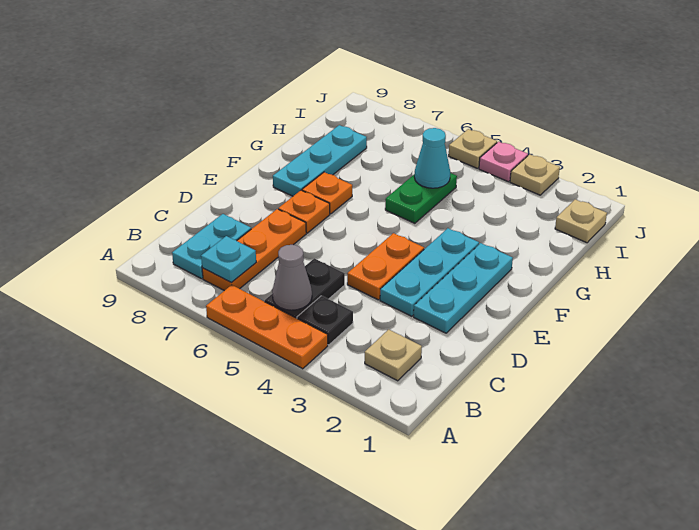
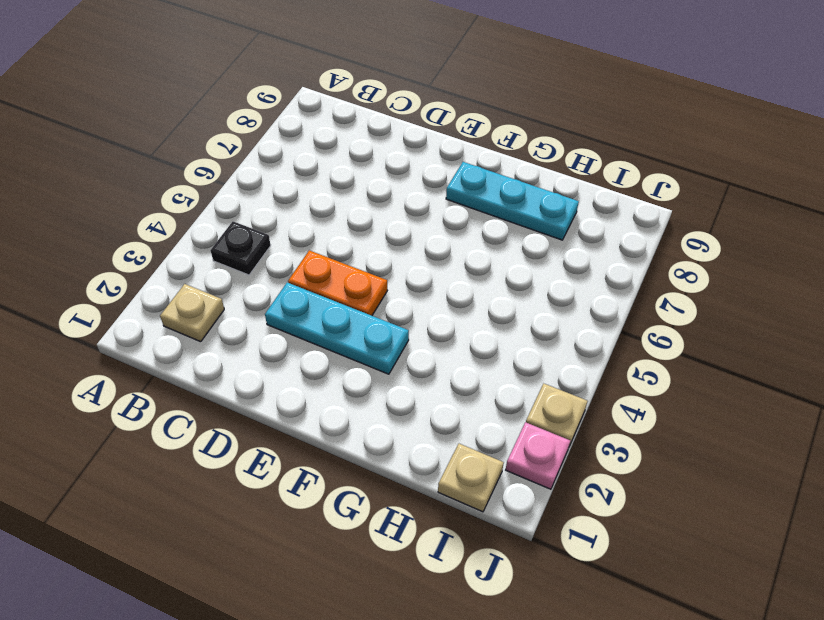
pink 1x1 plate [506,422,570,489] -> pink 1x1 plate moved to [479,142,528,182]
none -> orange 1x3 plate [206,285,328,369]
none -> black 1x2 plate [265,258,345,318]
none -> orange 1x3 plate [202,209,306,291]

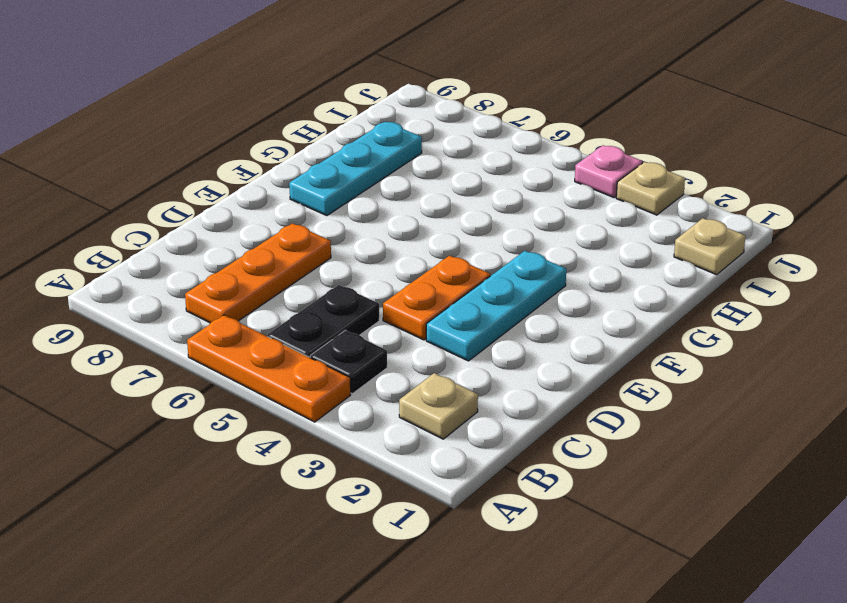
none -> cyan 1x2 plate [172,214,251,279]
none -> cyan 1x3 plate [414,243,513,333]
none -> orange 1x1 plate [278,190,330,233]

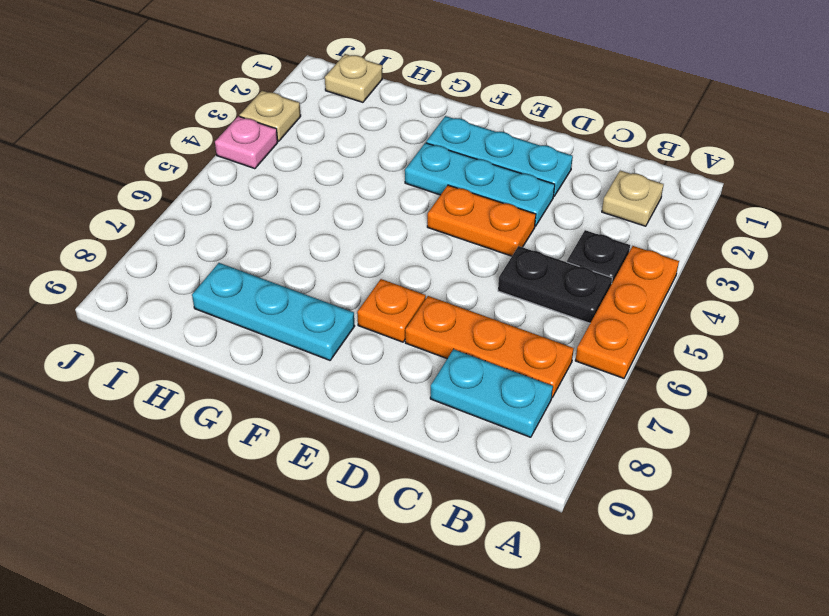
none -> orange 1x1 plate [302,172,352,214]
none -> green 1x2 plate [385,173,457,223]
none -> tan 1x1 plate [449,129,497,168]

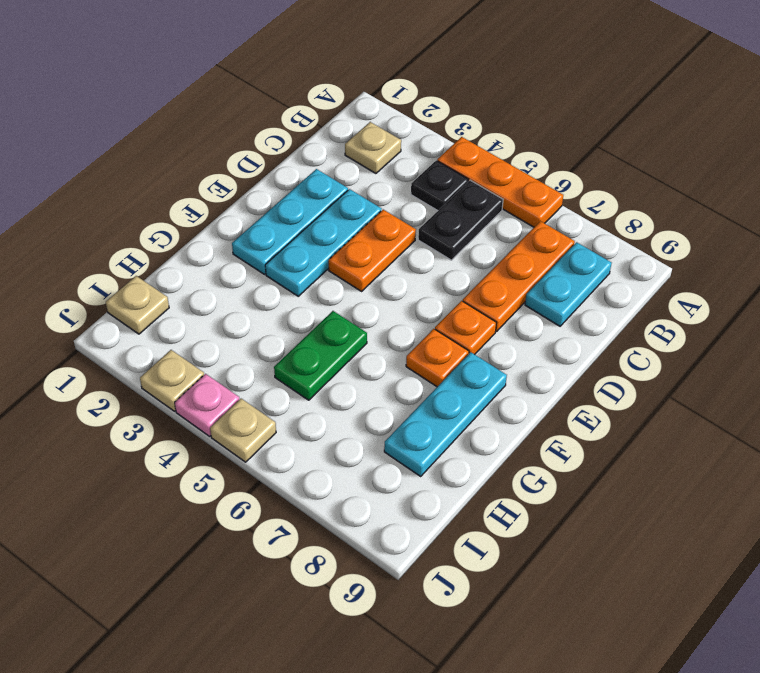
none -> grey 1x1 cone [272,245,312,310]
none -> cyan 1x1 plate [201,236,256,283]
none -> cyan 1x1 cone [414,128,450,188]

